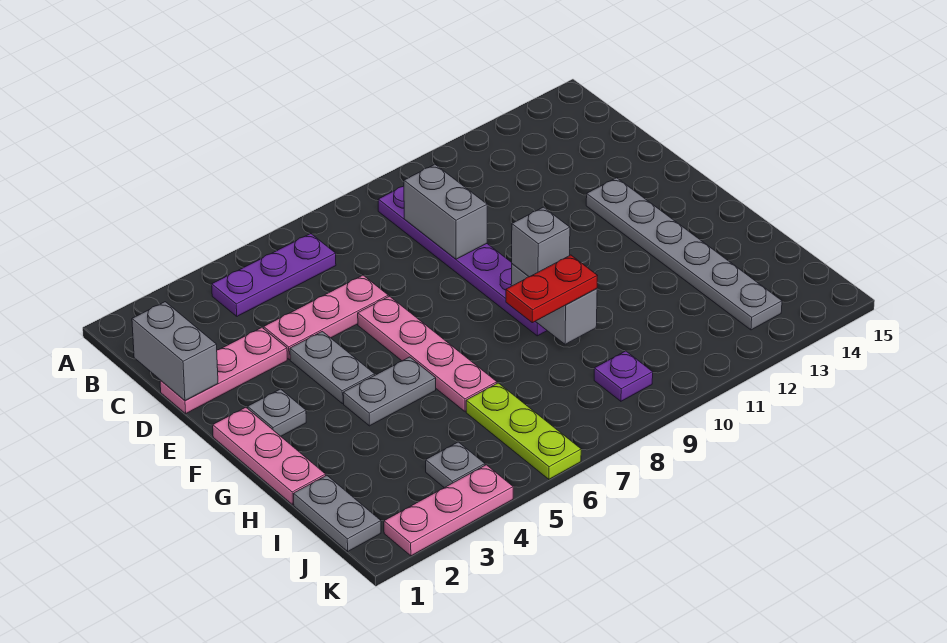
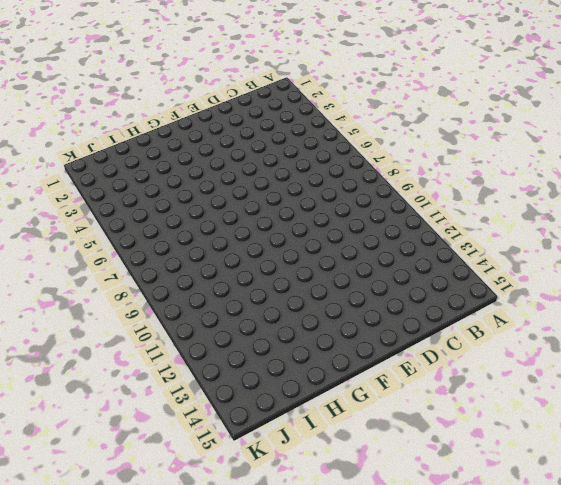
none -> purple 1x3 plate [212,234,336,316]
none -> purple 1x6 plate [378,186,547,336]
none -> pink 1x3 plate [160,327,287,414]

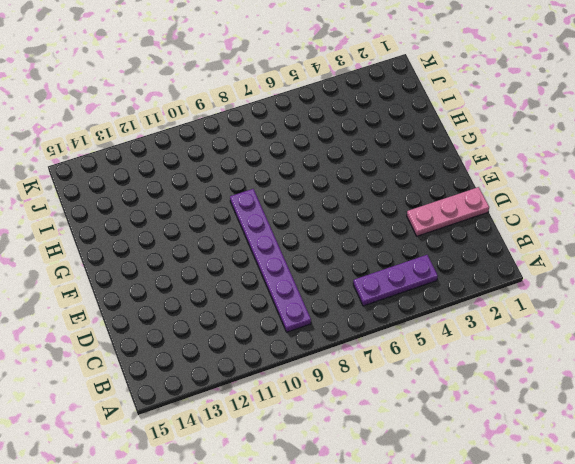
none -> pink 1x3 plate [264,275,389,360]
none -> grey 1x2 plate [290,331,375,404]
none -> pink 1x4 plate [358,296,497,411]

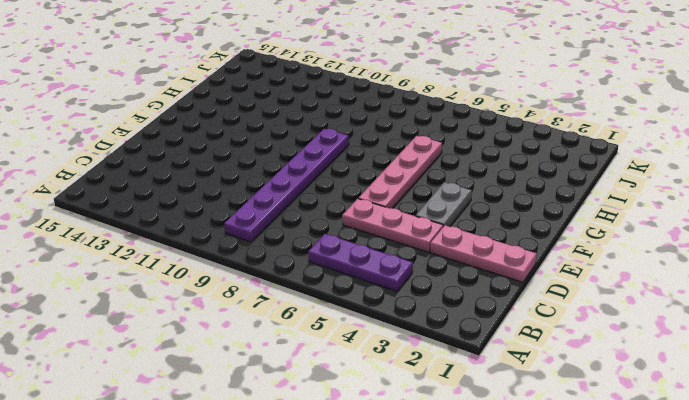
none -> grey 1x6 plate [586,178,782,330]
none -> pink 1x3 plate [213,407,326,505]
none -> grey 1x1 plate [248,389,306,436]

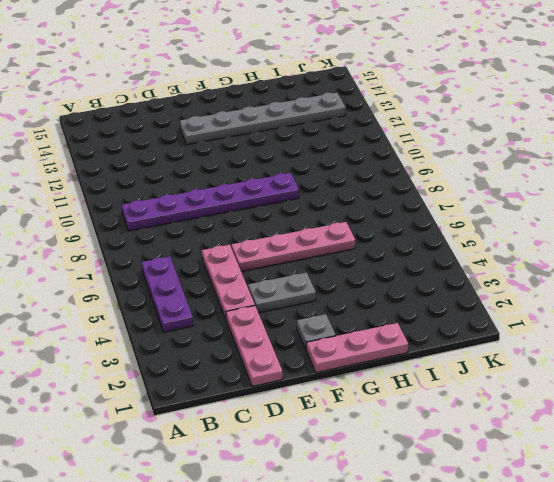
none -> grey 1x2 plate [343,357,436,426]
none -> grey 1x2 plate [294,475,381,551]
none -> lime 1x3 plate [466,383,581,479]

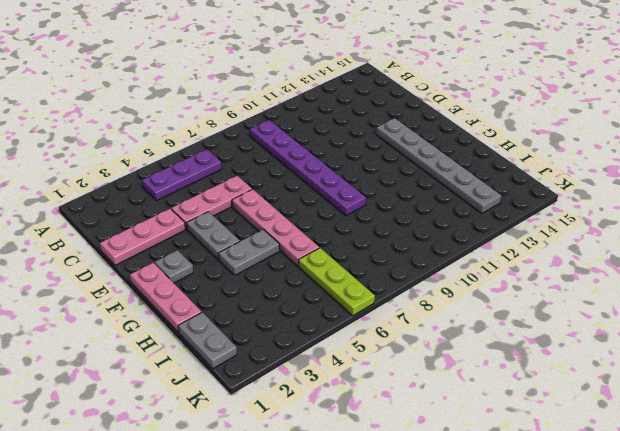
none -> grey 1x1 plate [426,442,485,488]
none -> purple 1x1 plate [594,351,653,401]
none -> pink 1x3 plate [384,465,513,556]

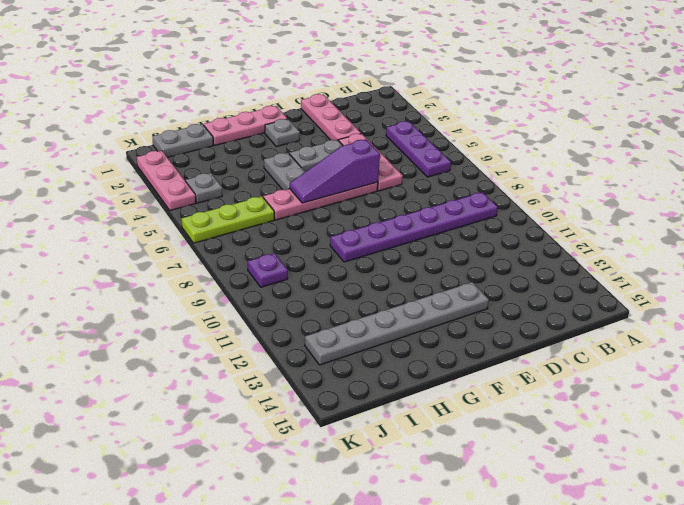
purple 1x3 slope [290,140,380,203] -> none
none -> grey 1x2 brick [132,302,218,401]
none -> grey 1x2 brick [404,164,487,259]
none -> grey 1x2 brick [511,264,597,344]

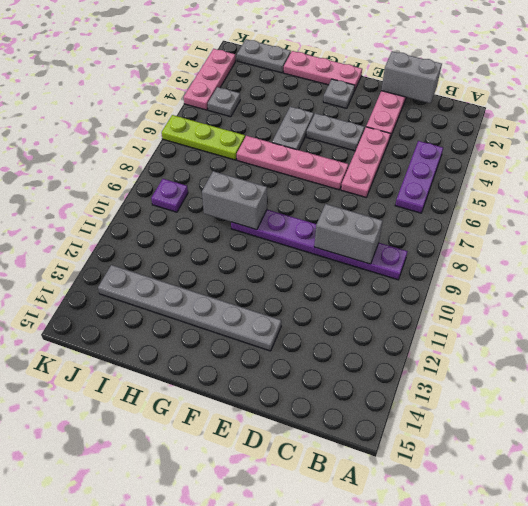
none -> grey 1x1 brick [512,207,570,277]
none -> red 1x2 plate [506,255,598,323]

